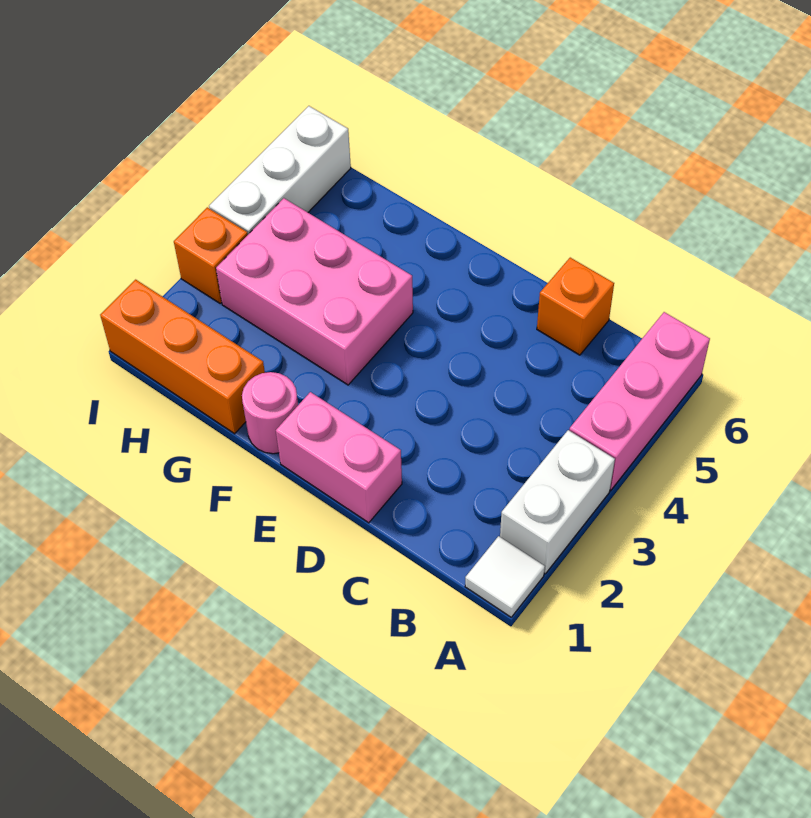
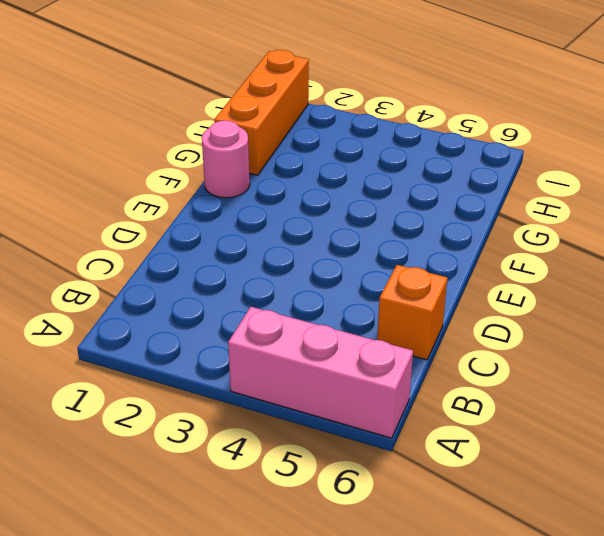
none -> white 1x1 tile [465,536,545,617]
none -> white 1x2 brick [500,430,615,574]

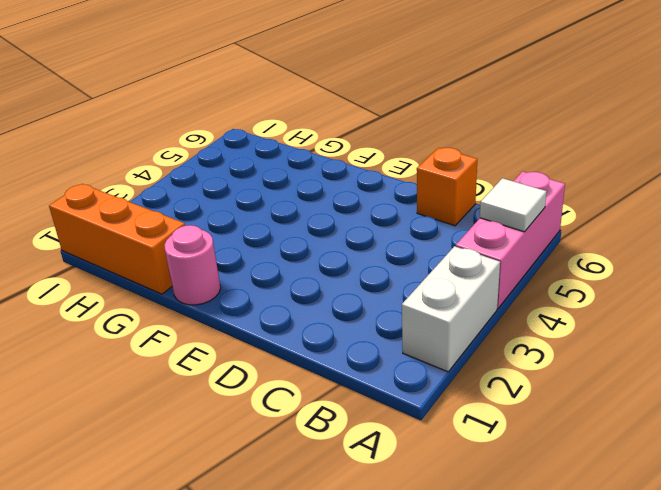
white 1x1 tile [480,178,547,232] -> white 1x1 tile moved to [465,536,545,617]
none -> pink 1x2 brick [276,392,402,523]
none -> pink 2x3 brick [216,198,413,385]

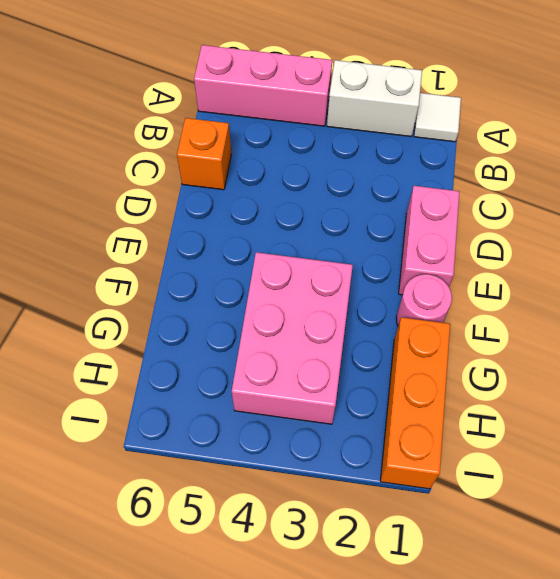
none -> orange 1x1 brick [174,207,248,303]
none -> white 1x3 brick [209,106,351,234]

